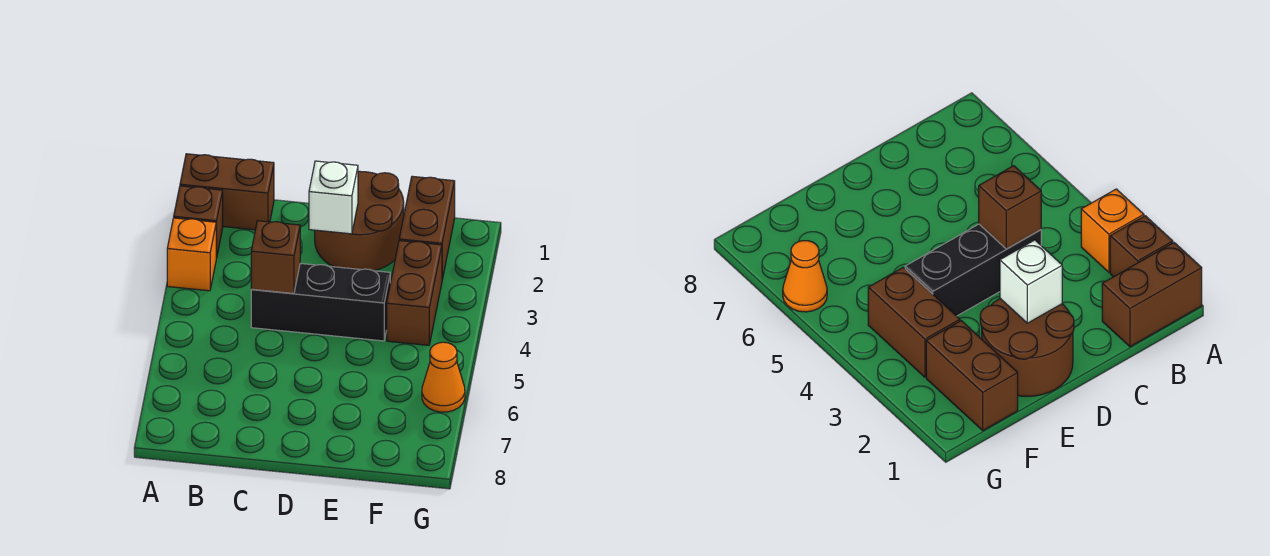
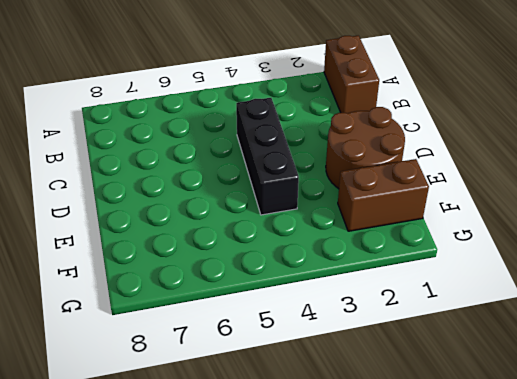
none -> brown 1x1 brick [174,186,223,258]
none -> orange 1x1 brick [167,218,216,291]

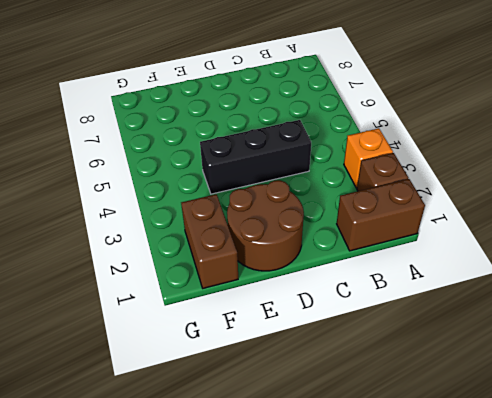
none -> brown 1x2 brick [387,241,442,345]
none -> orange 1x1 cone [422,342,465,412]

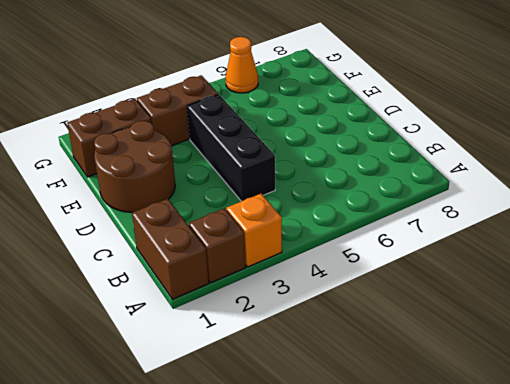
none -> brown 1x1 brick [251,221,300,294]
none -> white 1x1 brick [309,161,358,234]

